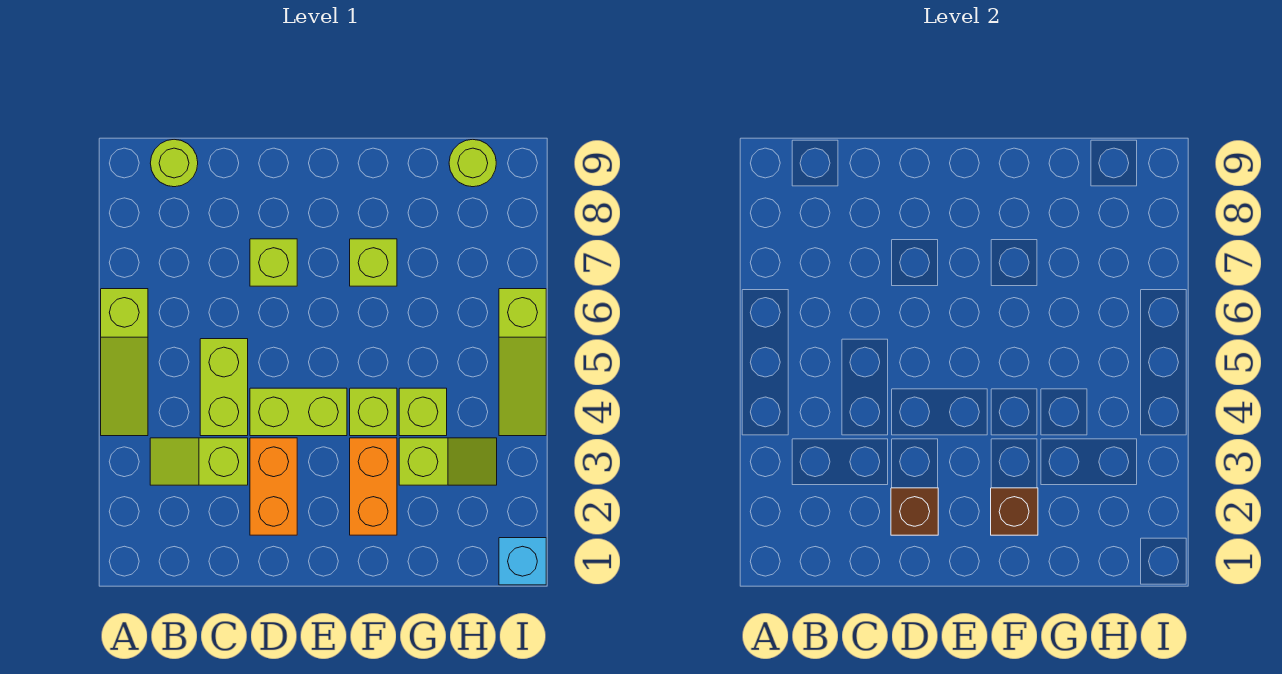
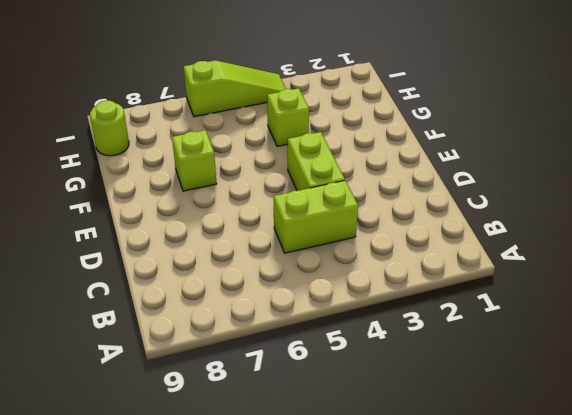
none -> lime 1x3 slope [101,289,148,436]
none -> lime 1x2 slope [150,438,248,485]
none -> lime 1x1 round brick [150,139,198,187]

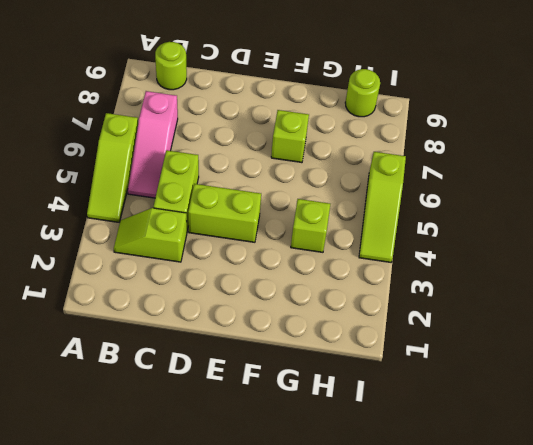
pink 1x3 slope [128,91,178,198] -> none
none -> orange 1x2 brick [250,438,297,535]
none -> lime 1x1 brick [250,239,297,286]
none -> orange 1x2 brick [350,438,397,535]

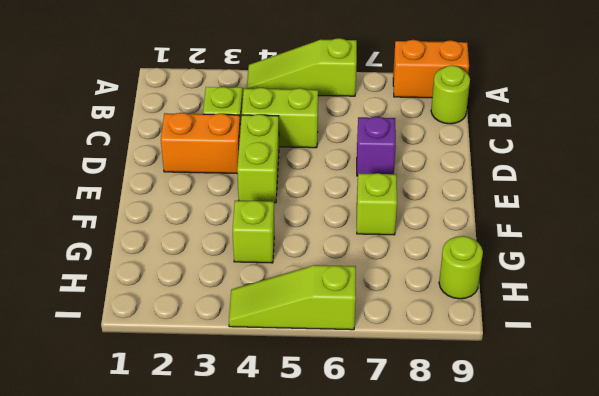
orange 1x2 brick [393,40,469,98] -> orange 1x2 brick moved to [350,438,397,535]
purple 1x1 brick [357,117,396,176] -> lime 1x1 brick [250,239,297,286]
none -> lime 1x1 brick [350,388,397,436]
none -> lime 1x2 slope [399,438,497,485]
none -> cyan 1x1 brick [499,538,546,585]

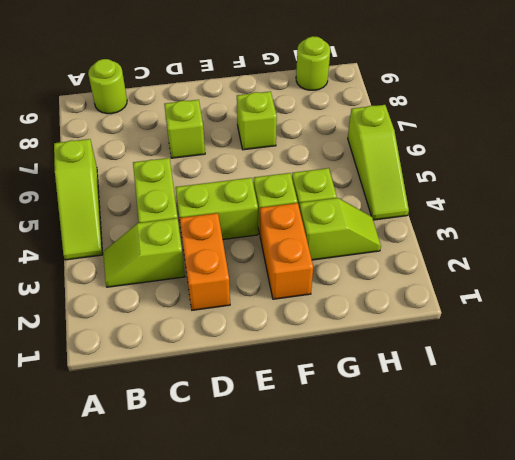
none -> cyan 1x1 brick [499,538,546,585]
none -> brown 1x1 brick [891,488,938,535]
none -> brown 1x1 brick [991,488,1038,535]

